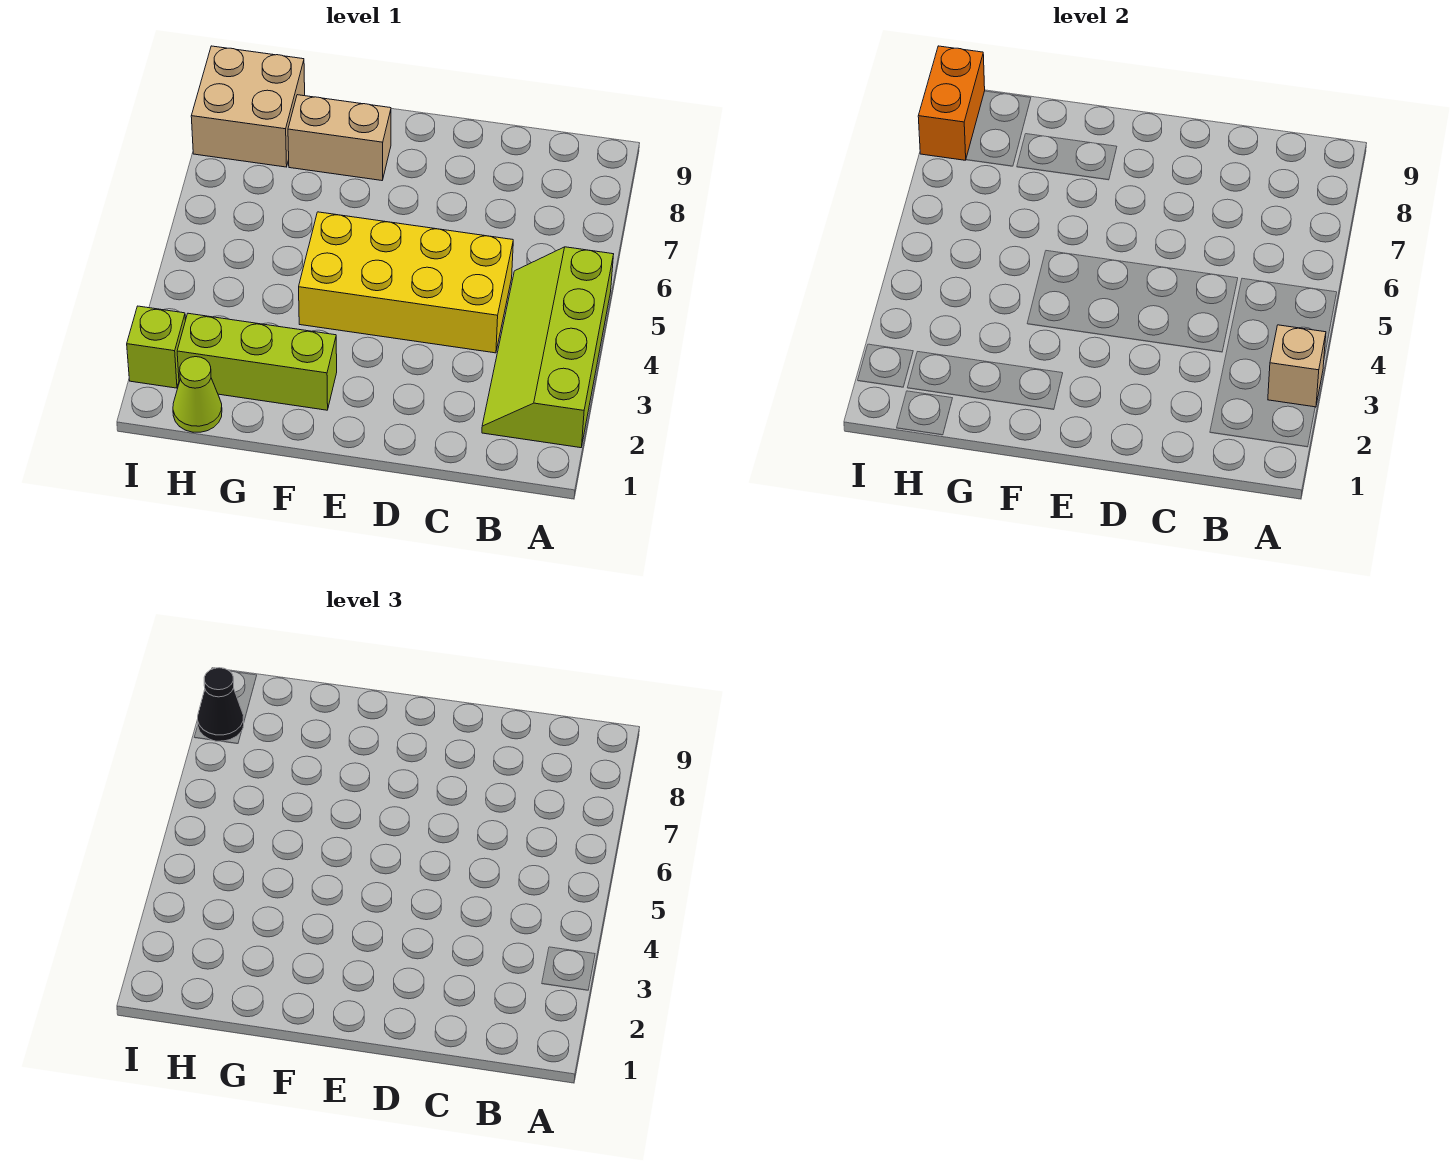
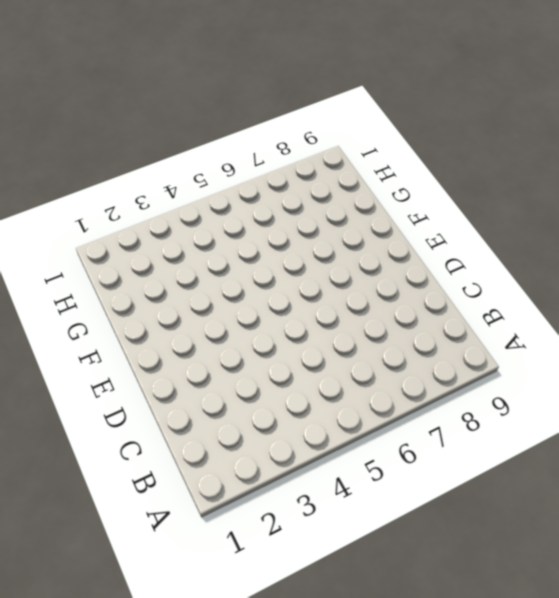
none -> lime 2x4 slope [482,247,614,448]
none -> yellow 2x4 brick [299,212,513,353]

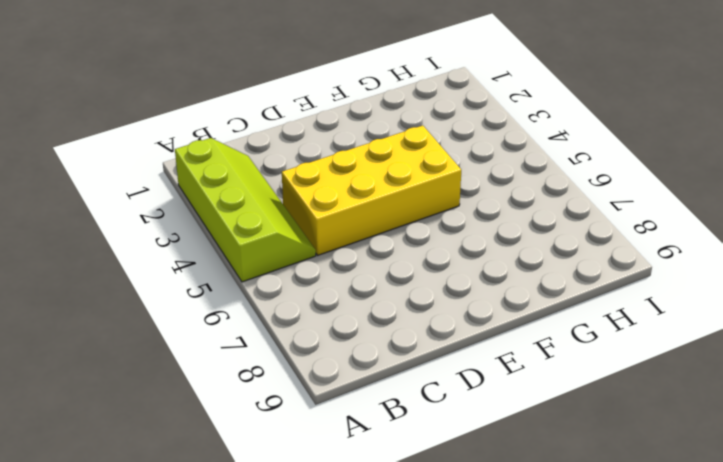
none -> lime 1x3 brick [177,313,337,410]
none -> tan 1x2 brick [288,95,391,180]

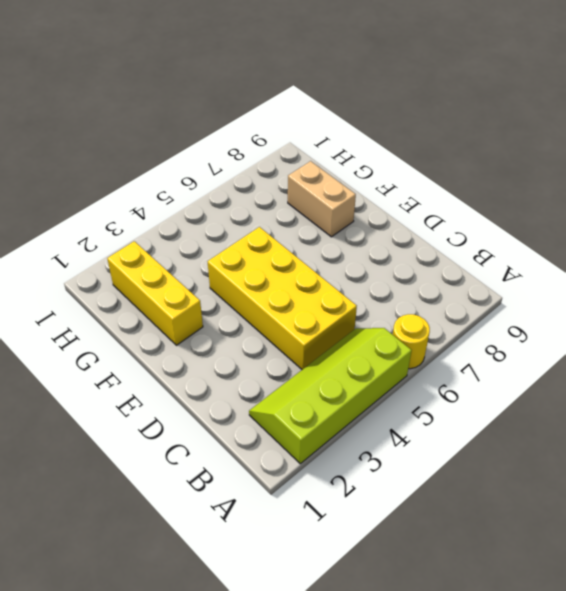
yellow 1x1 round brick [393,314,430,369] -> none
yellow 1x3 brick [107,241,203,345] -> lime 1x3 brick [177,313,337,410]
none -> lime 1x1 cone [173,357,222,432]
none -> tan 2x2 brick [191,46,305,167]

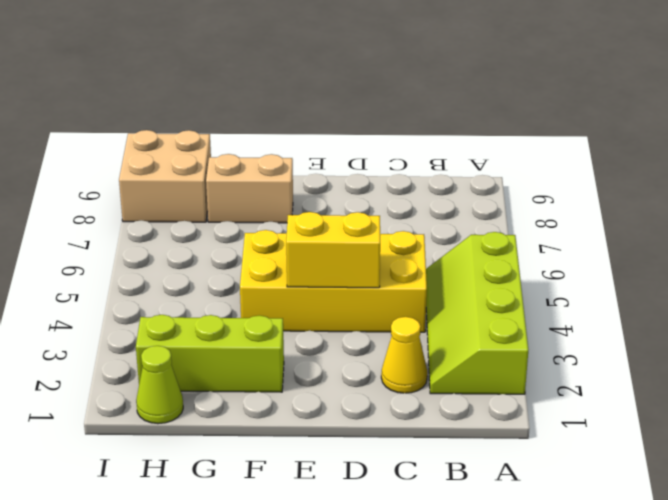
yellow 1x1 cone [381,317,427,393] -> none
yellow 1x2 brick [286,212,380,288] -> none
none -> lime 1x1 brick [127,306,186,388]
none -> tan 1x1 brick [1268,325,1326,407]

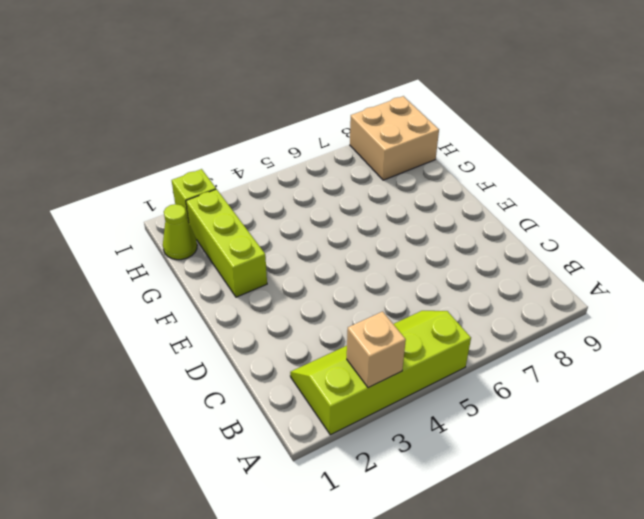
none -> yellow 2x4 brick [299,212,513,353]
none -> tan 1x2 brick [288,95,391,180]

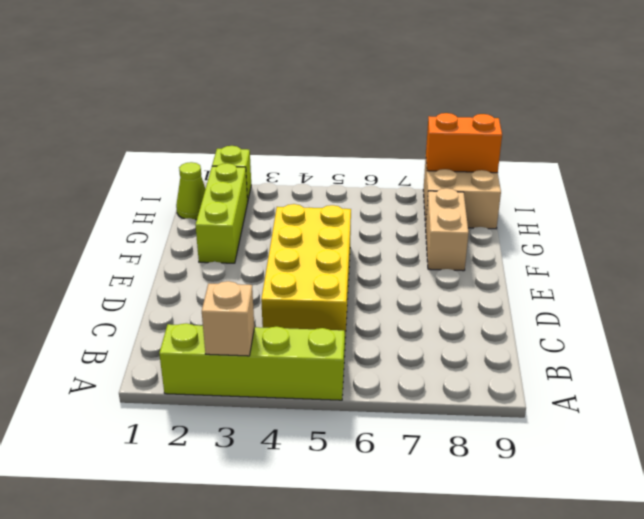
none -> black 1x1 cone [198,668,244,741]

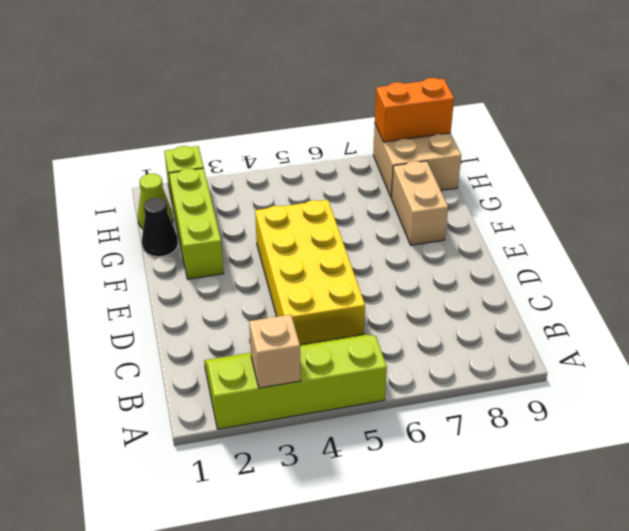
black 1x1 cone [142,197,178,257] -> black 1x1 cone moved to [198,668,244,741]

